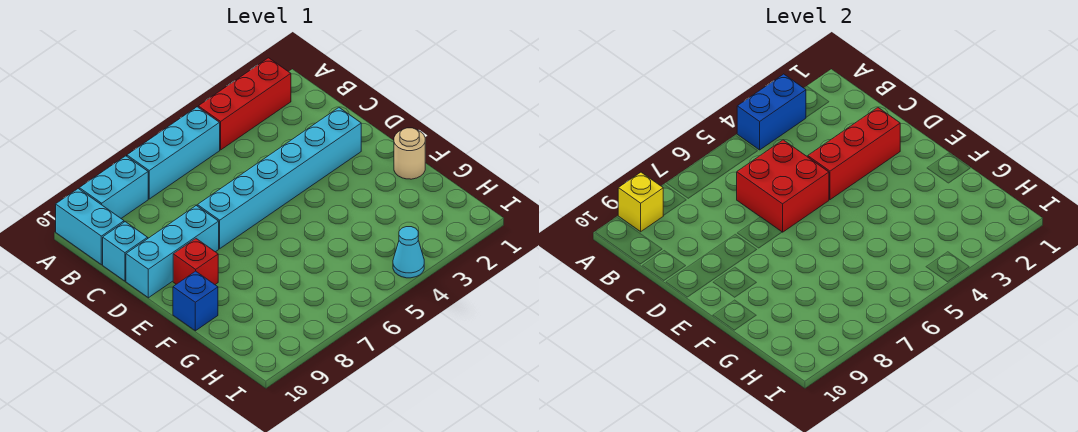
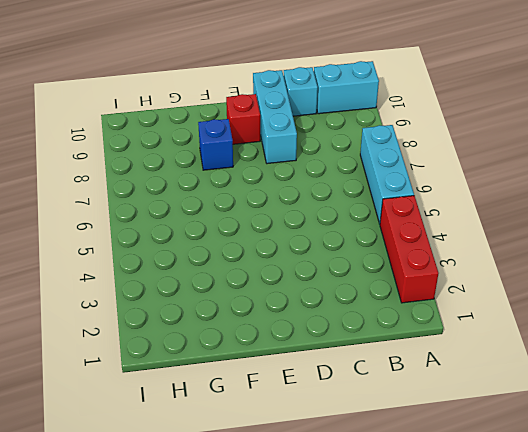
blue 1x1 brick [198,119,233,170] -> blue 1x1 brick moved to [173,271,218,331]
none -> cyan 1x2 brick [79,156,148,218]
none -> cyan 1x6 brick [197,108,361,249]
none -> tan 1x1 round brick [394,128,425,179]

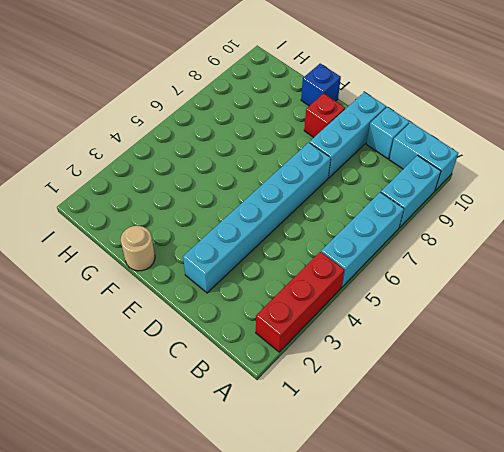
none -> cyan 1x1 cone [393,227,424,278]
none -> blue 1x2 brick [737,74,806,150]
none -> yellow 1x1 brick [618,172,663,232]

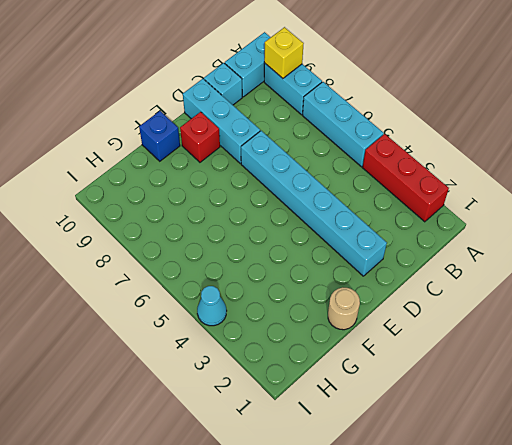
none -> blue 1x2 brick [737,74,806,150]
none -> red 2x2 brick [737,140,829,232]
none -> red 1x3 brick [808,108,900,200]

